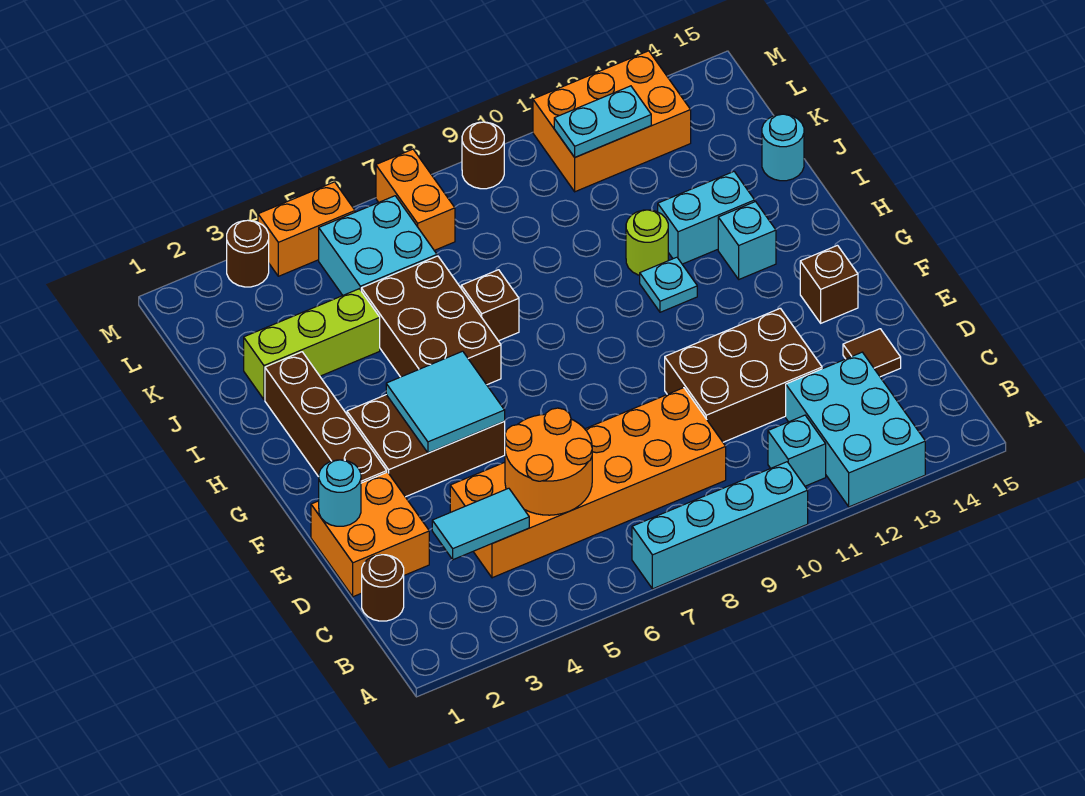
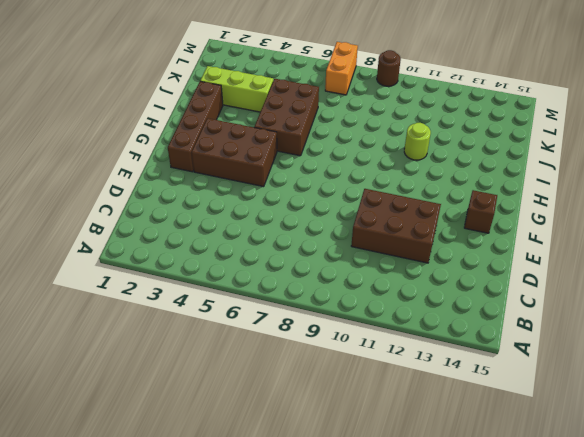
none -> cyan 1x4 brick [632,462,808,589]
none -> cyan 2x3 brick [786,352,925,507]
none -> cyan 1x1 brick [768,415,826,486]
none -> brown 1x1 round brick [362,555,404,621]

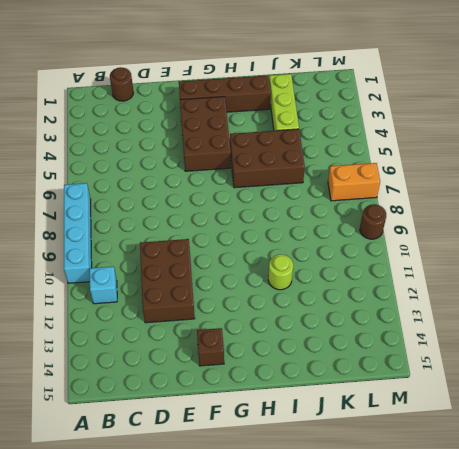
none -> cyan 2x3 brick [786,352,925,507]
none -> orange 2x6 brick [450,388,726,578]
none -> orange 2x2 brick [311,472,429,597]
none -> brown 1x1 tile [843,329,901,377]

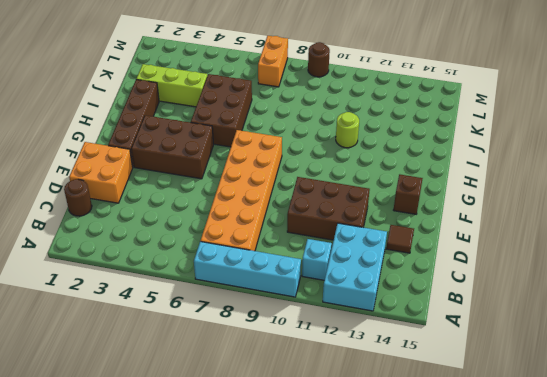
orange 2x6 brick [201,130,282,251] -> orange 2x6 brick turned to [450,388,726,578]
none -> cyan 1x1 plate [640,257,697,312]
none -> cyan 1x1 brick [718,202,776,279]
none -> brown 1x1 brick [461,270,519,341]
none -> cyan 1x2 brick [658,172,755,264]

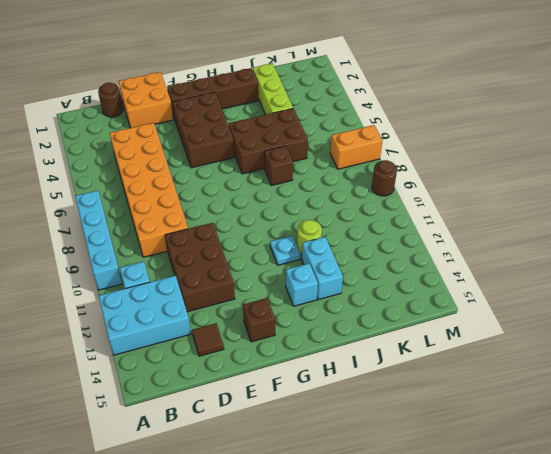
none -> cyan 1x1 round brick [762,114,804,181]
none -> cyan 2x2 brick [319,196,437,295]
none -> orange 2x3 brick [533,51,691,192]
none -> brown 1x1 round brick [227,220,269,287]

